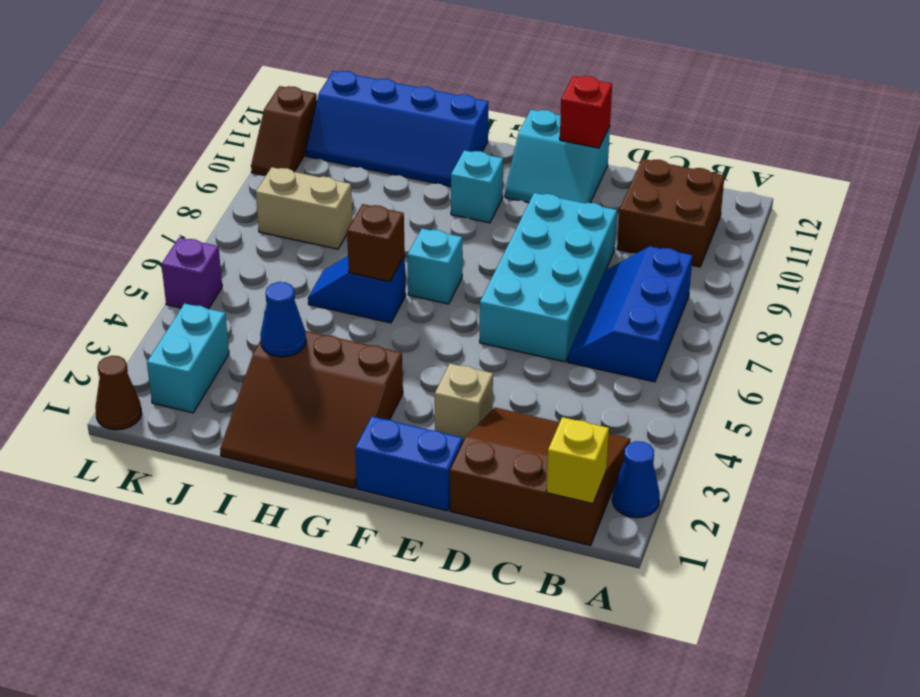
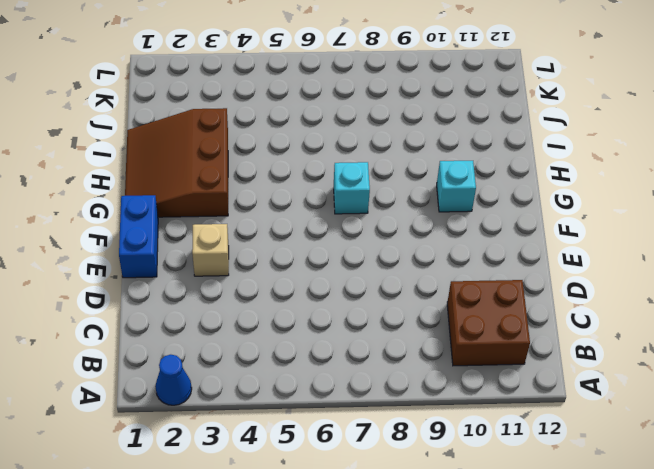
none -> brown 3x3 slope [450,408,630,545]
none -> blue 2x3 slope [568,246,693,382]
none -> cyan 2x4 brick [480,193,617,362]

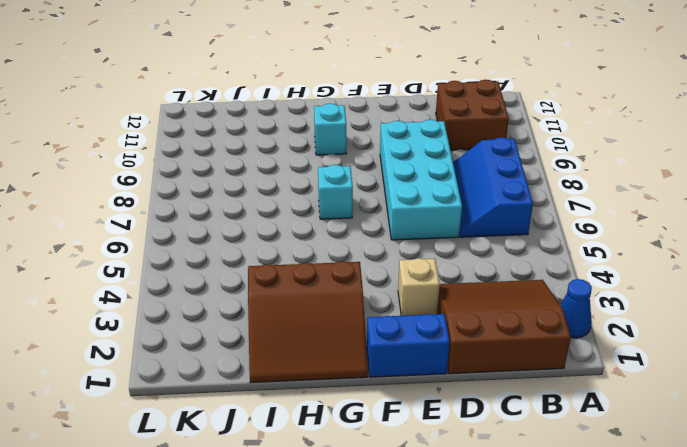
none -> cyan 2x2 slope [505,110,610,203]
none -> blue 1x2 slope [308,256,406,323]
none -> blue 2x4 slope [306,71,489,186]

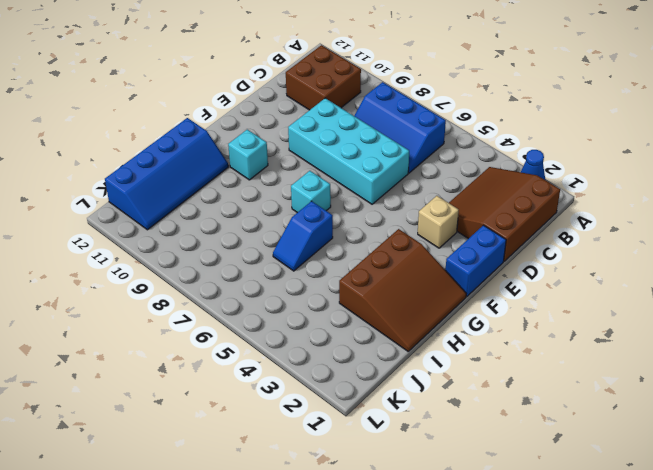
none -> cyan 2x2 slope [505,110,610,203]
none -> tan 1x2 brick [256,167,353,249]
none -> cyan 1x2 brick [147,303,229,413]

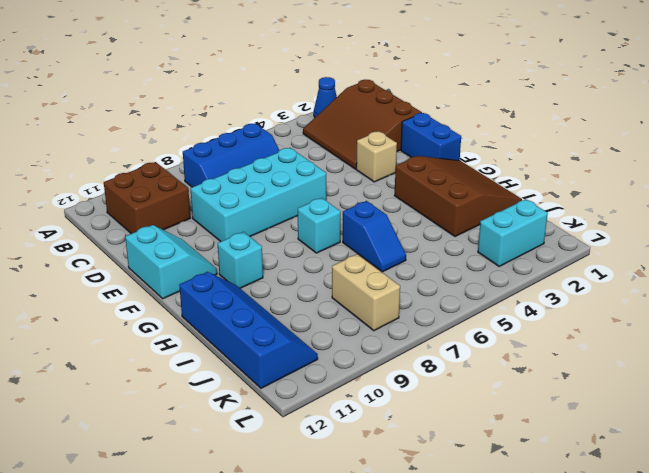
none -> brown 1x1 cone [95,356,142,430]
none -> purple 1x1 brick [161,238,222,309]
none -> brown 1x2 slope [251,86,317,176]

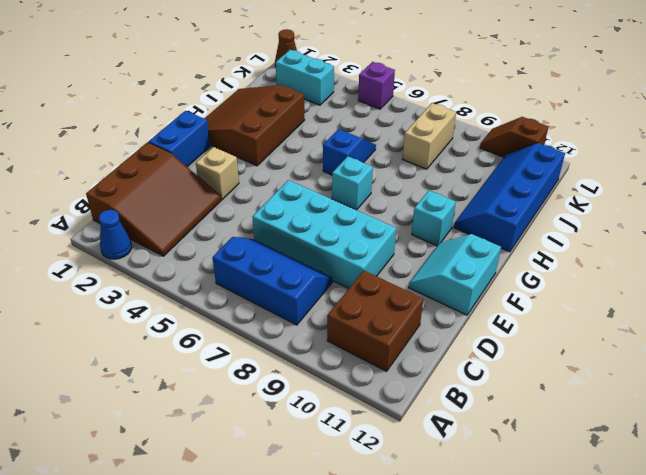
none -> yellow 1x1 brick [546,417,609,504]
none -> red 1x1 brick [560,76,612,148]
none -> brown 1x1 brick [347,204,405,282]

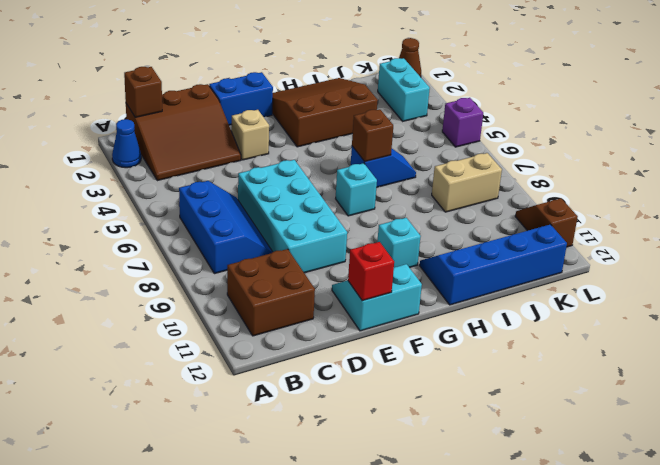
brown 1x1 brick [124,67,162,117] -> yellow 1x1 brick [546,417,609,504]
none -> blue 1x1 cone [260,282,306,357]

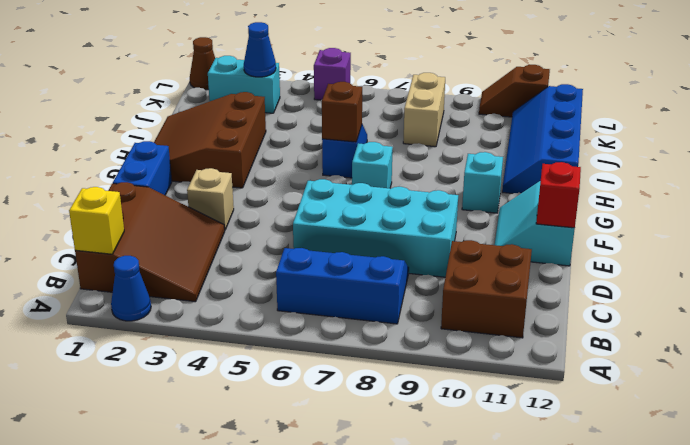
blue 1x1 cone [244,22,276,77] -> blue 1x1 cone moved to [260,282,306,357]

